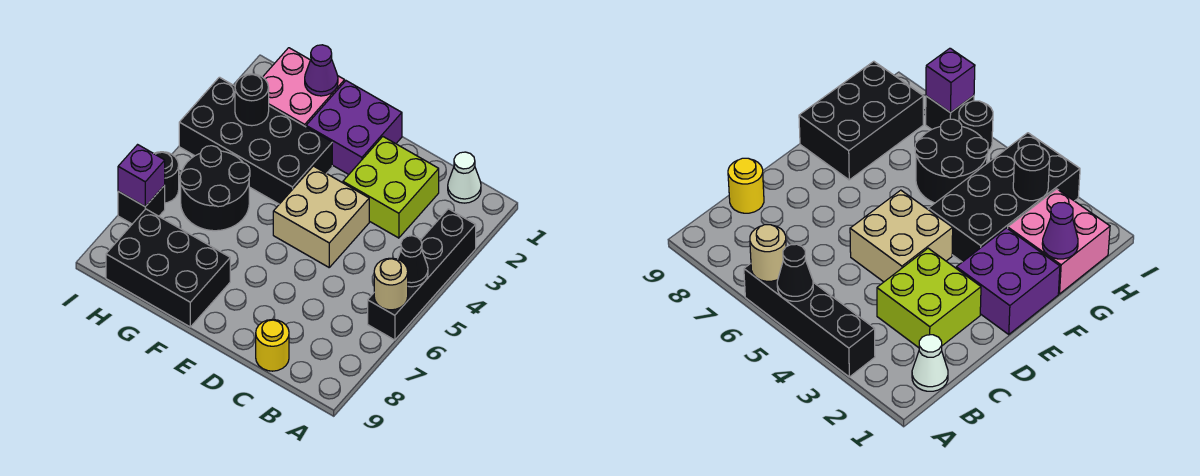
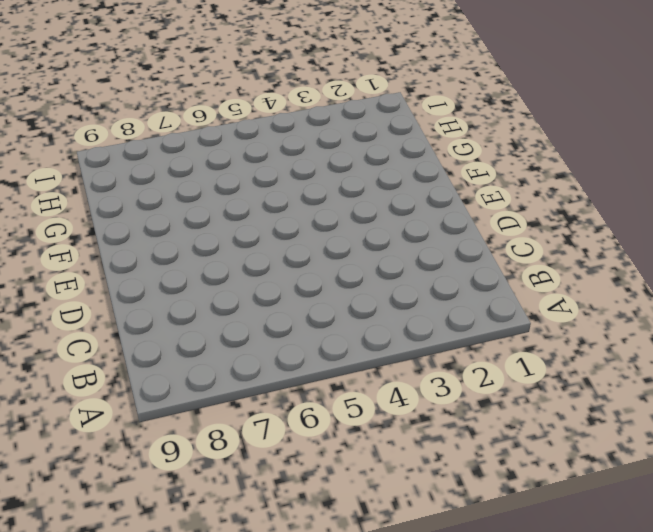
none -> black 1x4 brick [368,209,476,340]
none -> white 1x1 cone [448,152,481,203]
none -> lime 2x2 brick [343,137,439,238]

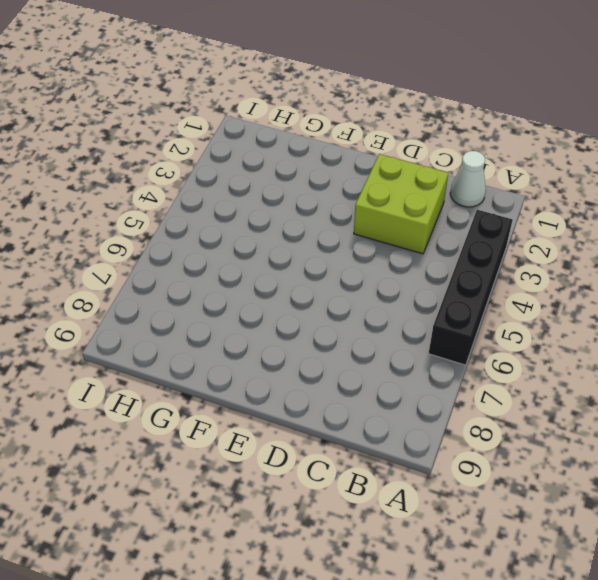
none -> yellow 1x1 round brick [256,319,289,371]
none -> tan 2x2 brick [273,166,369,267]
none -> purple 2x2 brick [306,81,402,174]

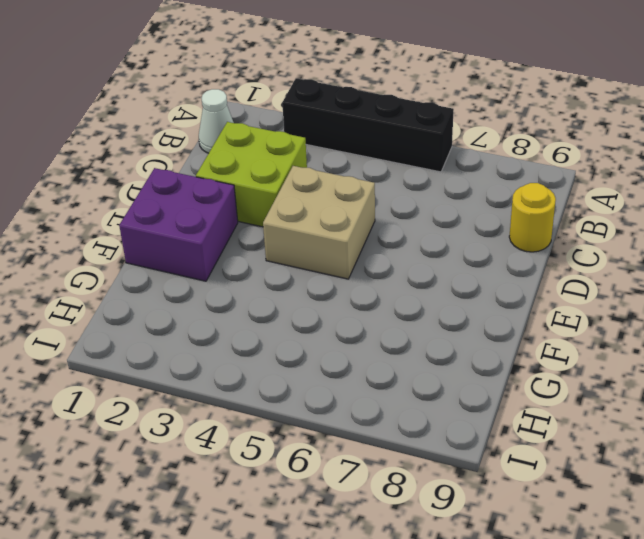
none -> black 2x4 brick [179,77,332,204]
none -> black 2x3 brick [106,209,230,327]
none -> pink 2x2 brick [263,48,345,127]

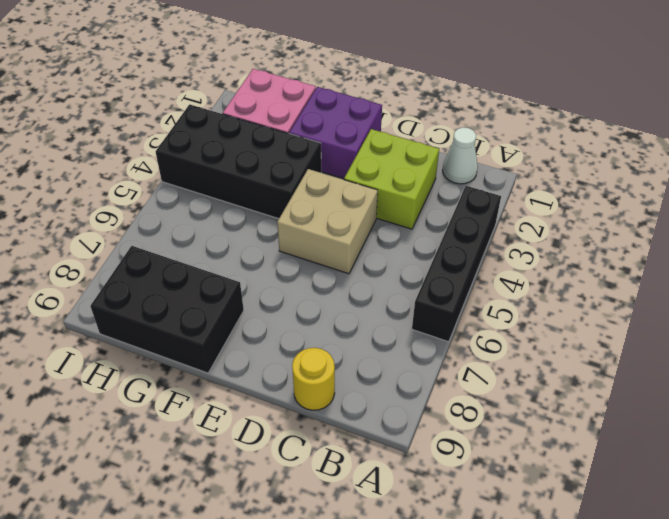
none -> black 2x2 round brick [180,146,250,231]
none -> black 1x1 round brick [154,152,179,203]
none -> black 1x1 brick [118,185,165,224]

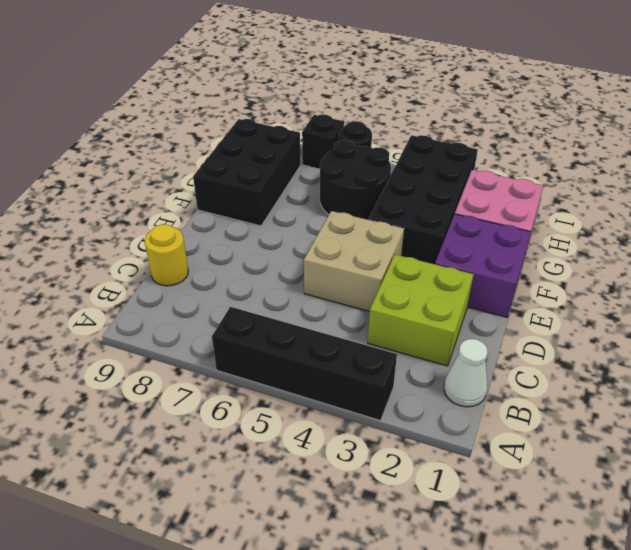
none -> black 1x1 cone [398,236,428,287]
none -> tan 1x1 round brick [374,258,408,310]
none -> purple 1x1 cone [305,45,338,96]

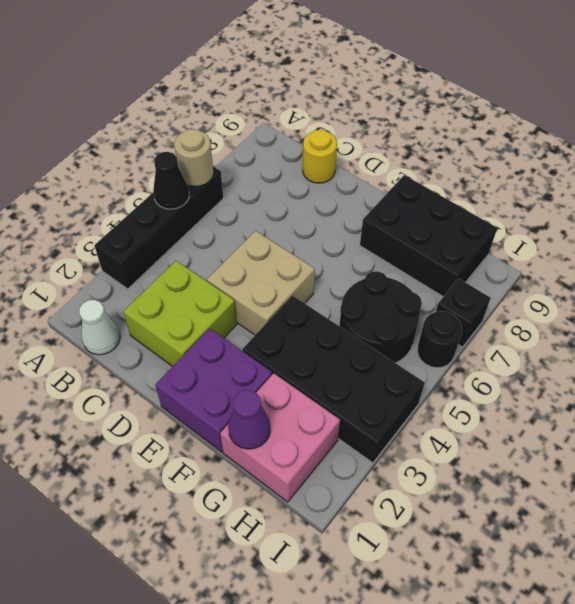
none -> black 1x1 round brick [235,74,269,126]
none -> purple 1x1 brick [118,145,165,207]

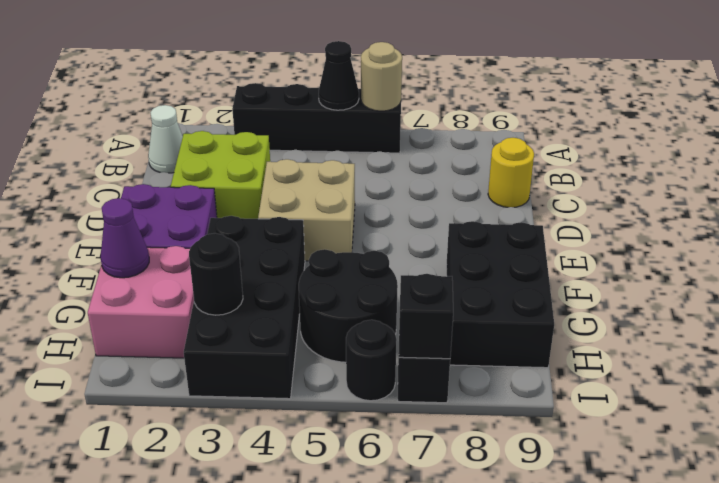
black 1x1 brick [399,274,453,359] -> purple 1x1 brick [118,145,165,207]

